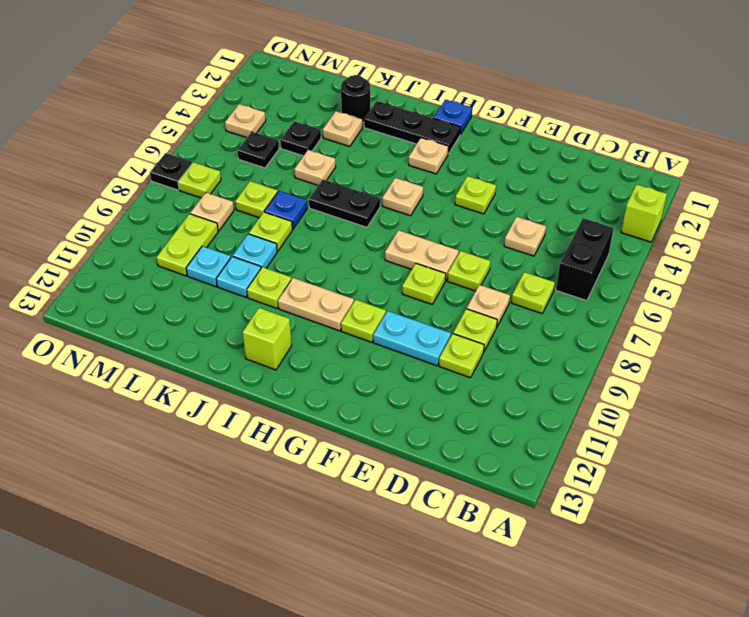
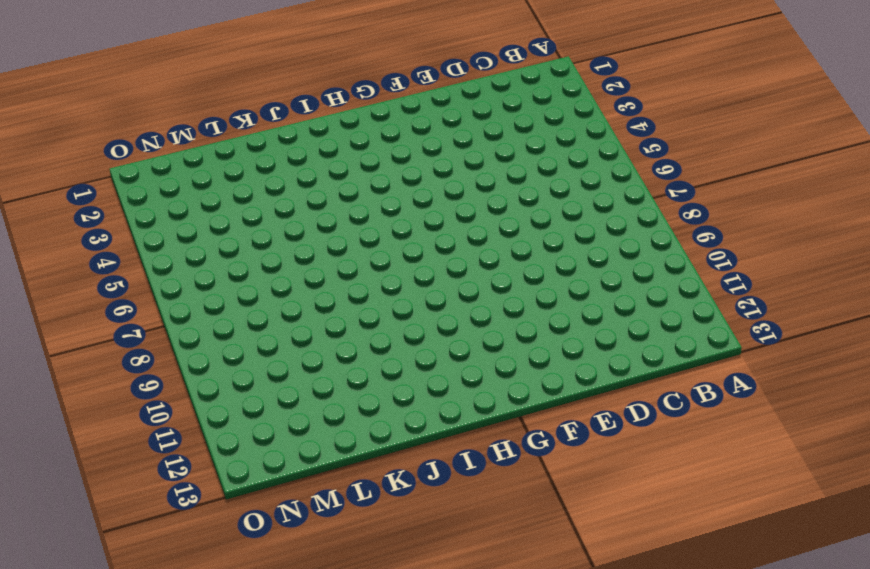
none -> lime 1x1 brick [621,184,667,242]
none -> black 1x2 brick [556,218,614,301]
none -> lime 1x1 plate [511,272,555,314]
none -> tan 1x1 plate [504,217,546,256]

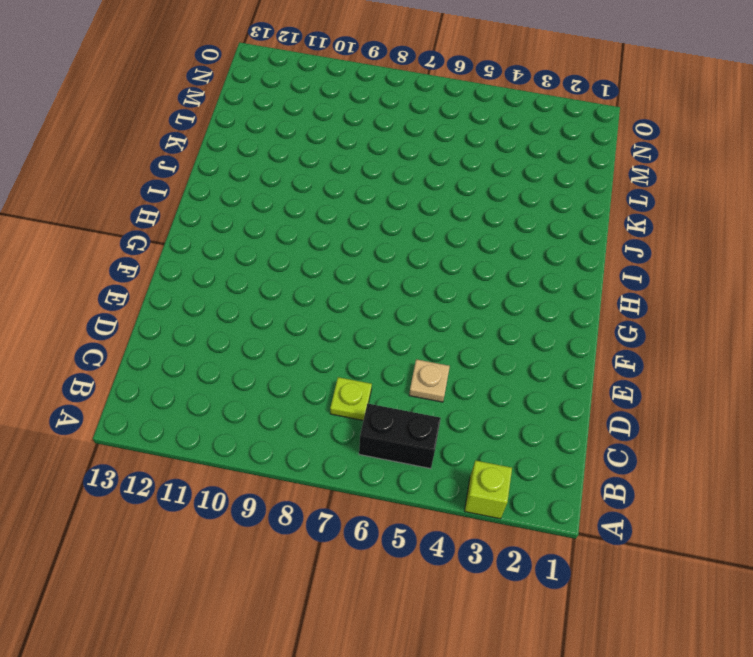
none -> tan 1x1 plate [467,285,510,326]
none -> lime 1x1 plate [453,309,497,351]
none -> lime 1x1 plate [439,334,484,378]
none -> lime 1x1 plate [447,251,490,291]

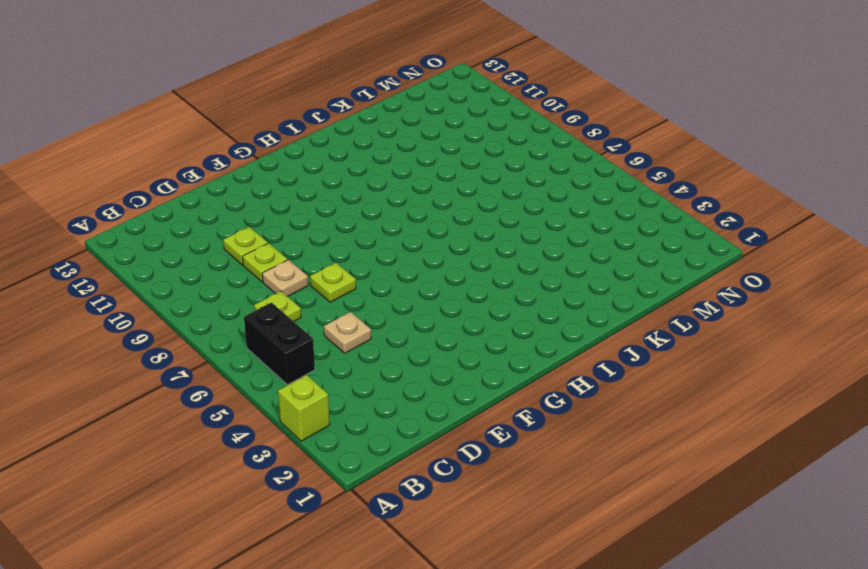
none -> cyan 1x2 plate [373,311,451,366]
none -> lime 1x1 plate [455,176,496,214]
none -> tan 1x2 plate [385,230,459,281]
none -> lime 1x1 plate [402,263,446,304]

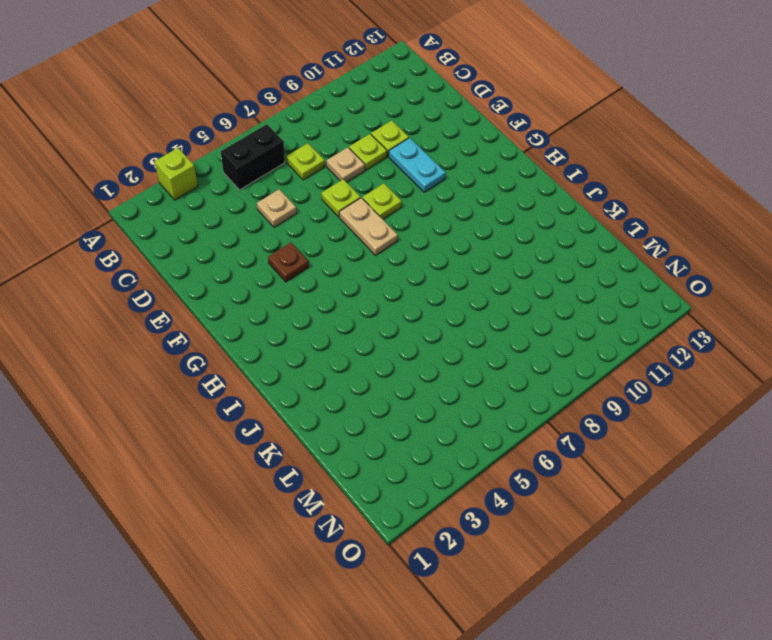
brown 1x1 plate [268,242,309,282] -> lime 1x1 plate [455,176,496,214]
none -> lime 1x1 plate [341,300,386,342]
none -> blue 1x1 plate [434,100,472,134]
none -> black 1x3 plate [364,101,461,154]
none -> tan 1x1 plate [409,138,449,174]

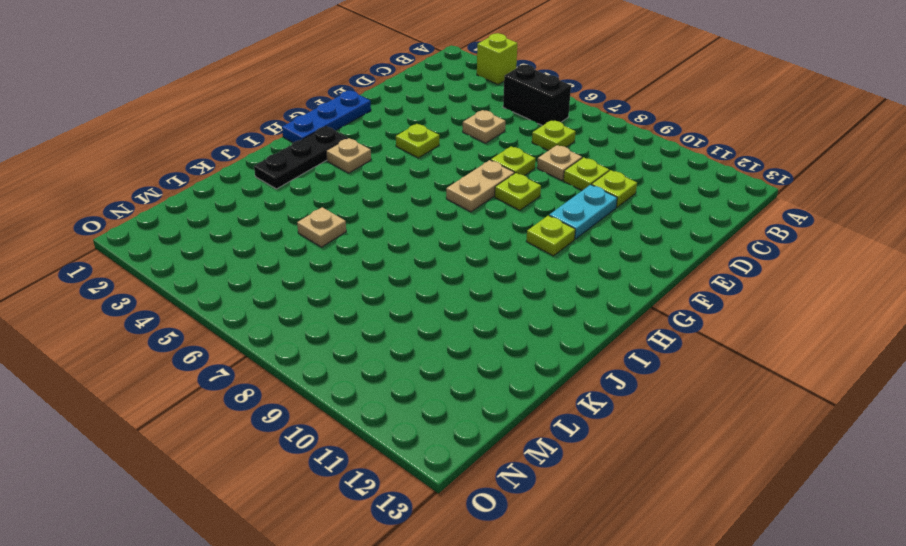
blue 1x3 plate [282,91,371,143] -> blue 1x1 plate [434,100,472,134]
none -> tan 1x1 plate [382,178,423,216]
none -> tan 1x2 plate [278,278,354,331]
none -> black 1x2 plate [309,180,380,227]
none -> lime 1x1 brick [243,308,292,370]

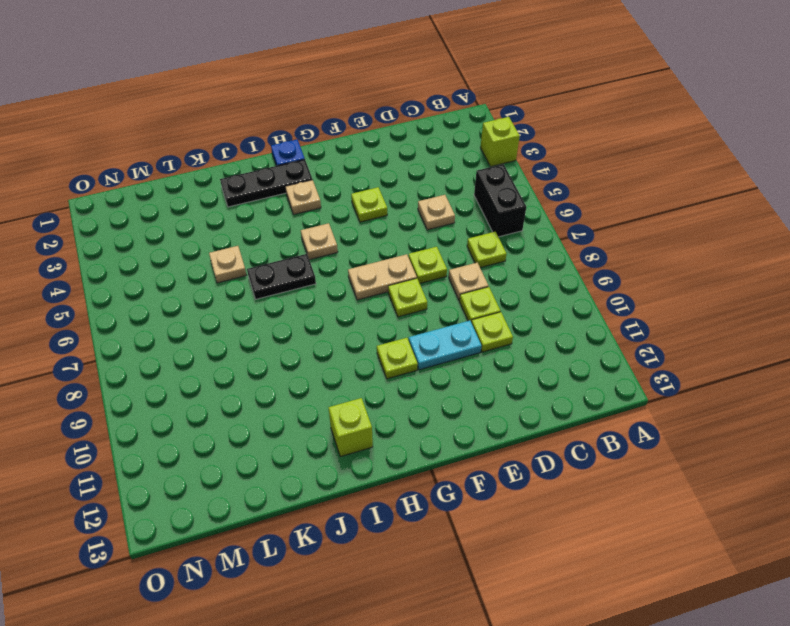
none -> tan 1x2 plate [278,278,354,331]
none -> lime 1x1 plate [247,267,292,308]
none -> black 1x1 round brick [341,75,371,123]
none -> tan 1x1 plate [323,111,362,146]

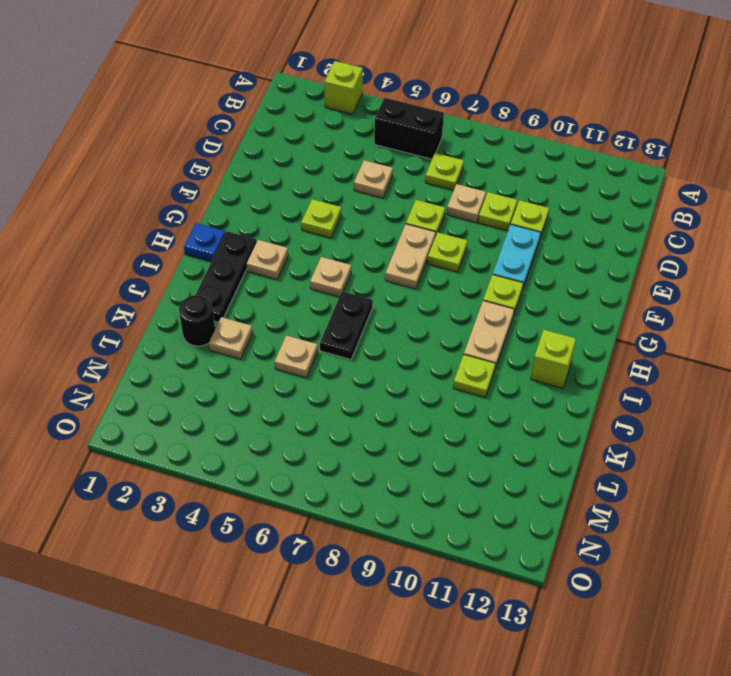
none -> blue 1x1 plate [265,191,307,229]
none -> lime 1x1 plate [249,212,292,251]
none -> cyan 1x1 plate [233,234,277,268]
none -> cyan 1x1 plate [216,257,261,297]

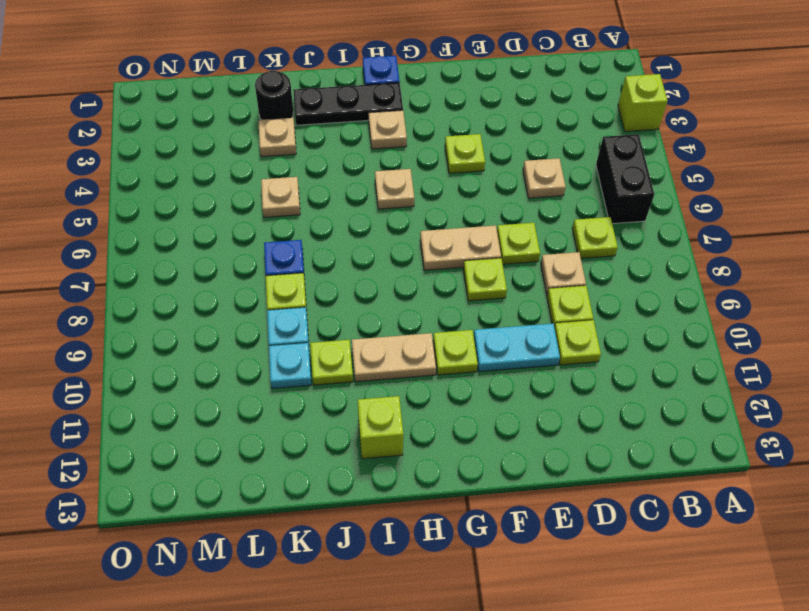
none -> black 1x2 plate [309,180,380,227]
none -> black 1x1 plate [280,121,321,156]
none -> lime 1x1 plate [235,181,278,218]
none -> cyan 1x1 plate [186,246,231,287]

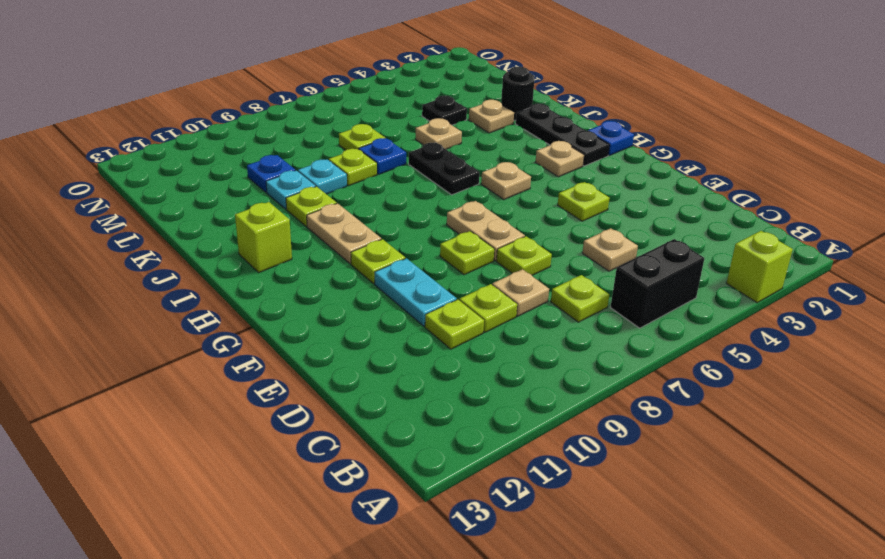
blue 1x1 plate [247,155,295,192] -> cyan 1x1 plate [186,246,231,287]
none -> black 1x1 plate [238,132,279,168]
none -> tan 1x1 plate [190,193,234,231]
none -> lime 1x2 plate [156,214,218,276]
none -> tan 1x1 plate [225,104,266,138]

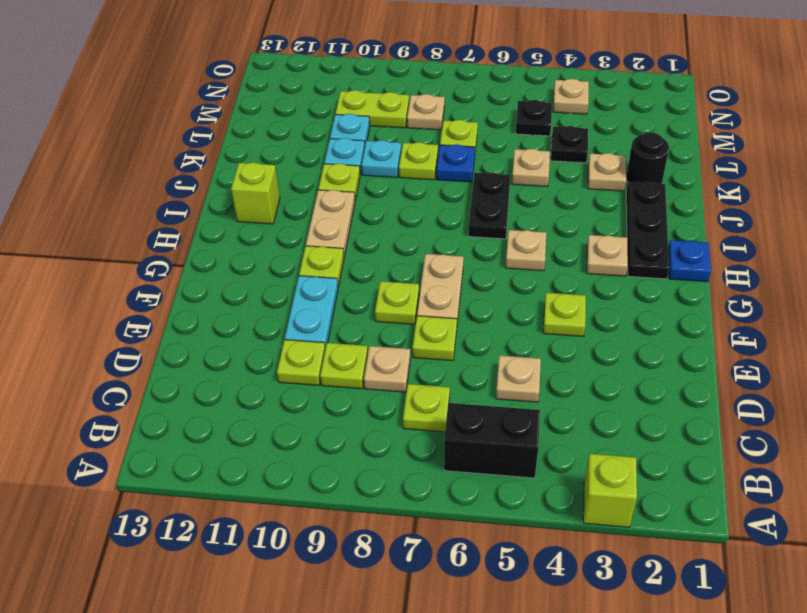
none -> lime 1x1 plate [178,162,221,198]
none -> black 1x1 plate [150,153,192,190]

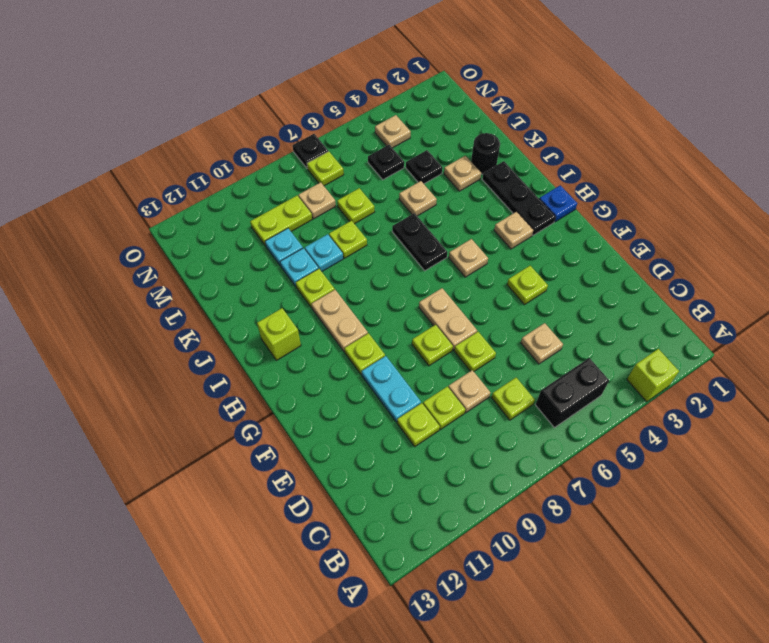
none -> blue 1x1 plate [265,191,307,229]

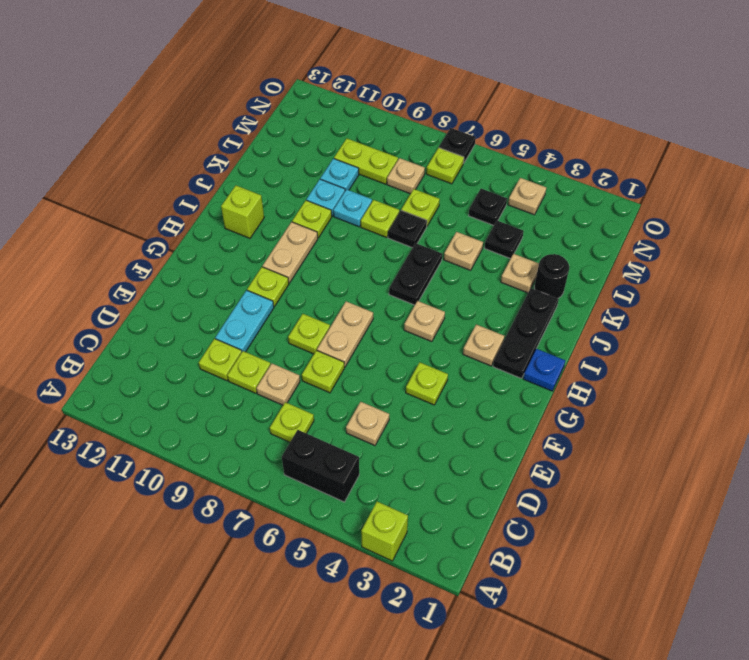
black 1x1 plate [388,210,427,248] -> blue 1x1 plate [265,191,307,229]

